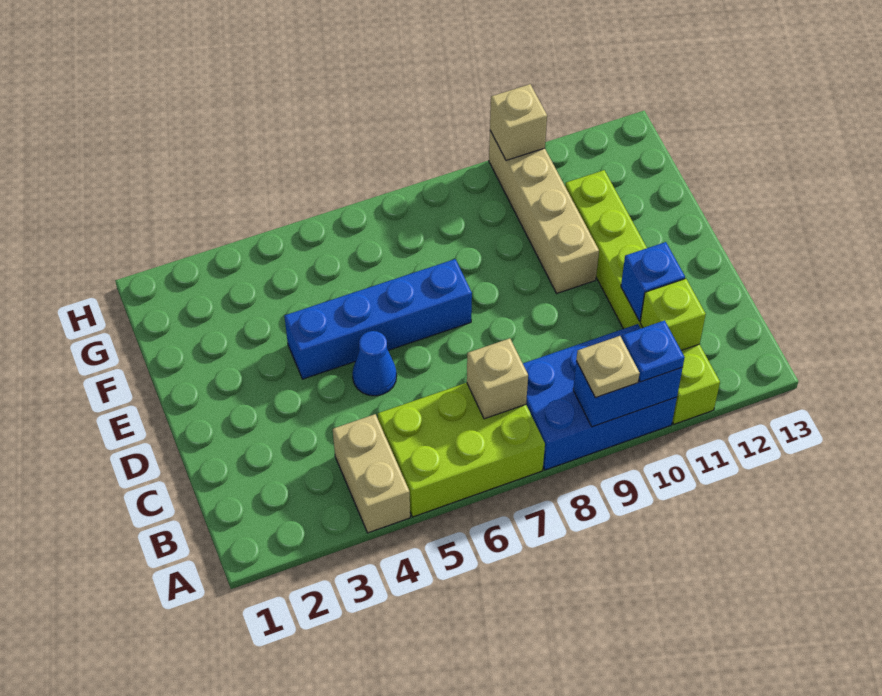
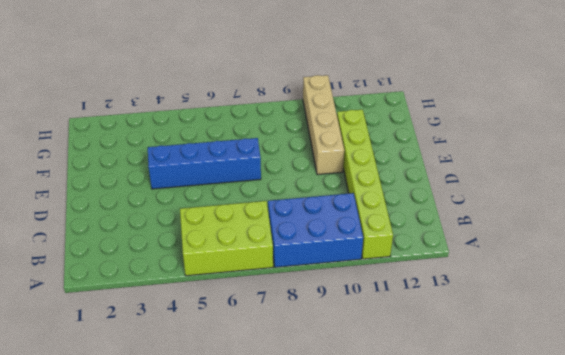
none -> tan 1x2 brick [333,414,410,533]
none -> blue 1x1 cone [352,331,397,396]
none -> blue 1x2 brick [573,361,683,427]

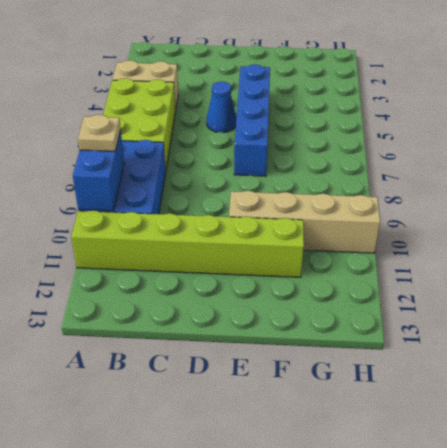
none -> tan 1x1 brick [467,338,528,419]
none -> lime 1x1 brick [640,279,706,350]
none -> blue 1x1 brick [621,242,685,321]

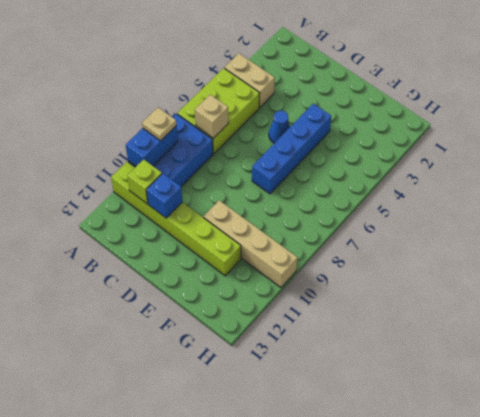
none -> tan 1x1 brick [490,84,547,160]
none -> blue 1x1 plate [622,320,685,382]

